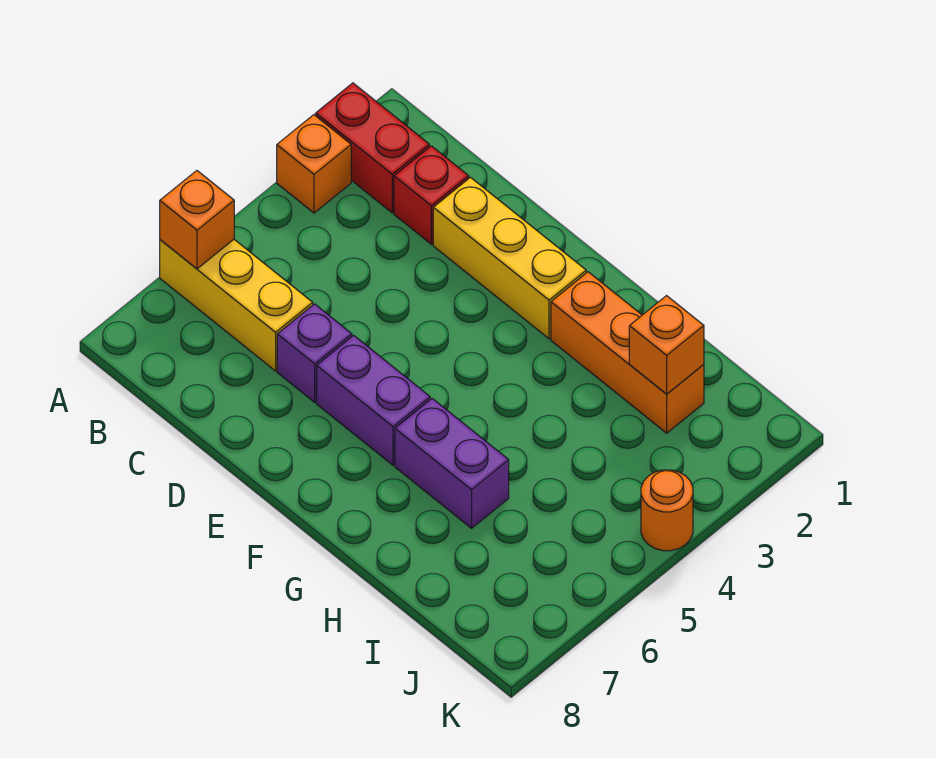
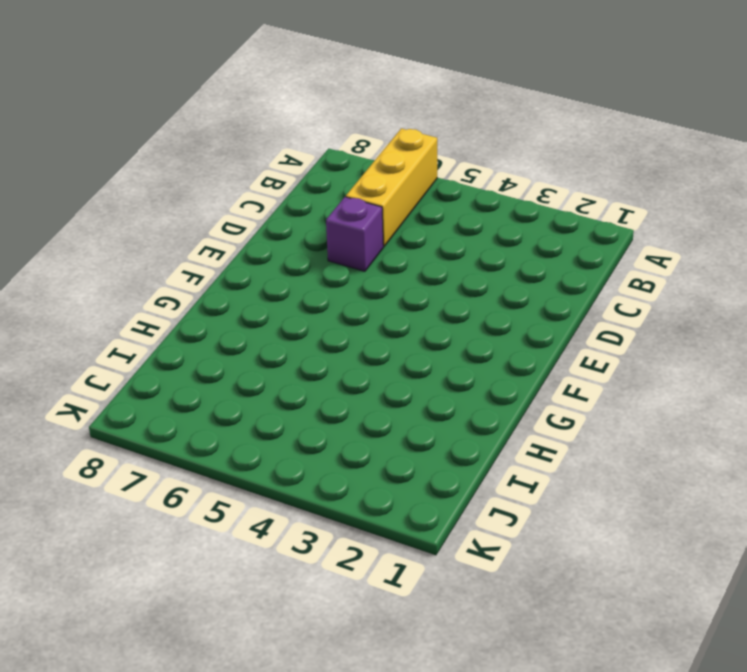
none -> red 1x2 brick [316,83,429,213]
none -> orange 1x1 brick [277,115,351,213]
none -> red 1x1 brick [394,146,469,244]

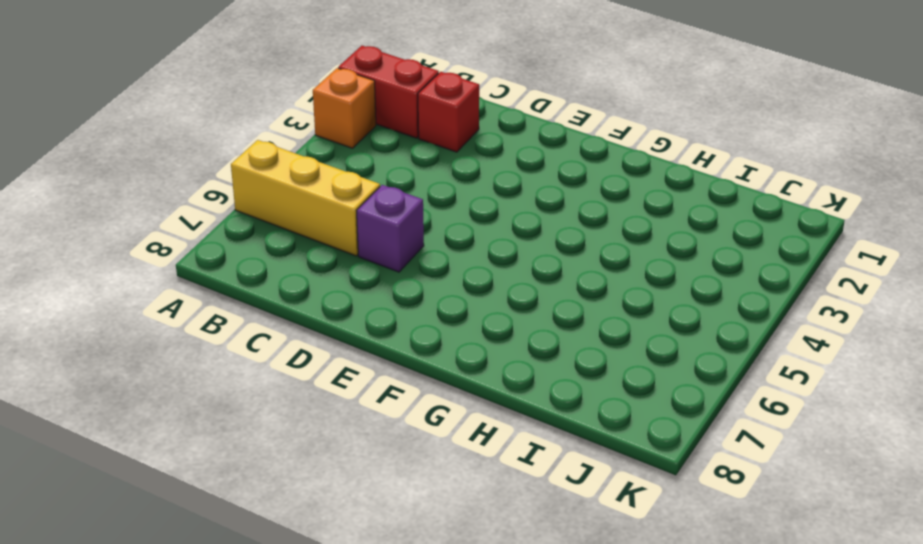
none -> yellow 1x3 brick [433,177,586,339]
none -> purple 1x2 brick [317,336,430,465]
none -> orange 1x3 brick [551,272,704,433]

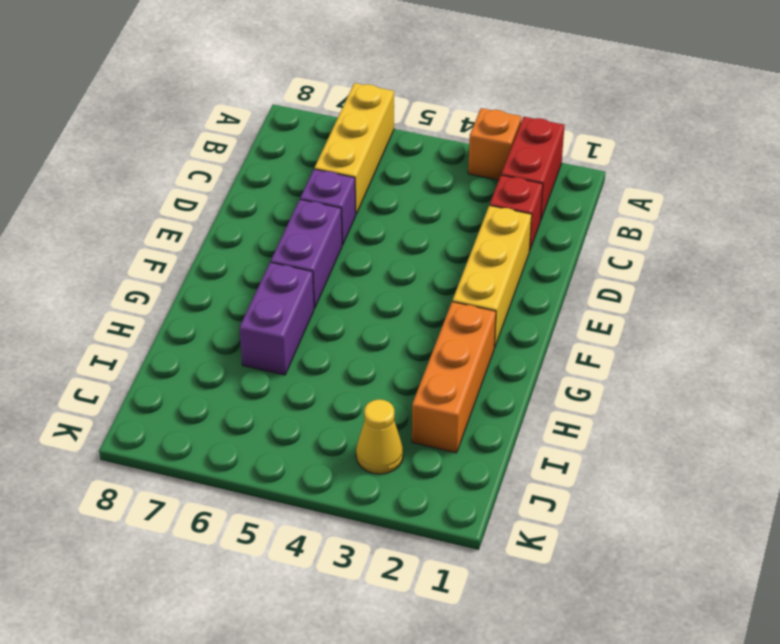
yellow 1x1 cone [356,399,403,474] -> none
none -> orange 1x1 round brick [641,470,693,551]
none -> orange 1x1 brick [160,171,234,269]
none -> orange 1x1 brick [629,296,704,394]

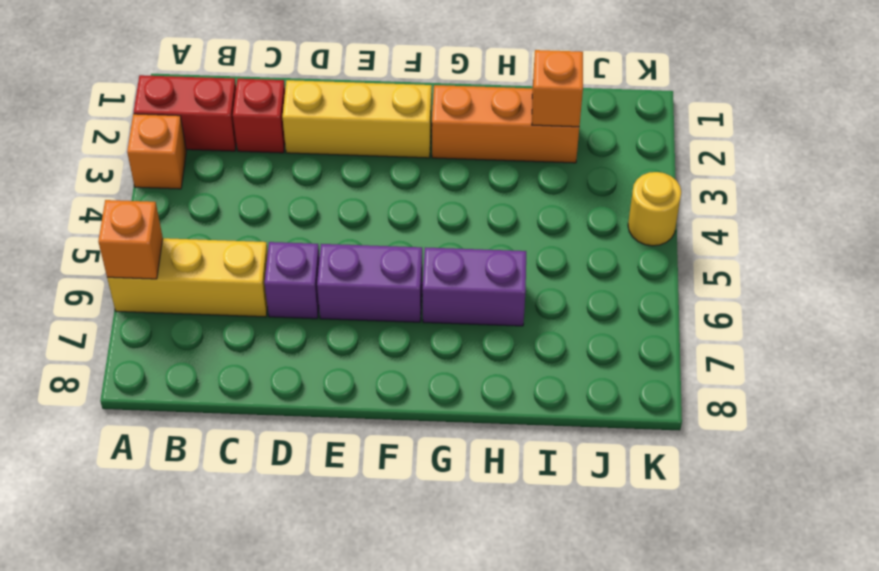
yellow 1x1 round brick [628,172,681,246] -> orange 1x1 round brick [641,470,693,551]

